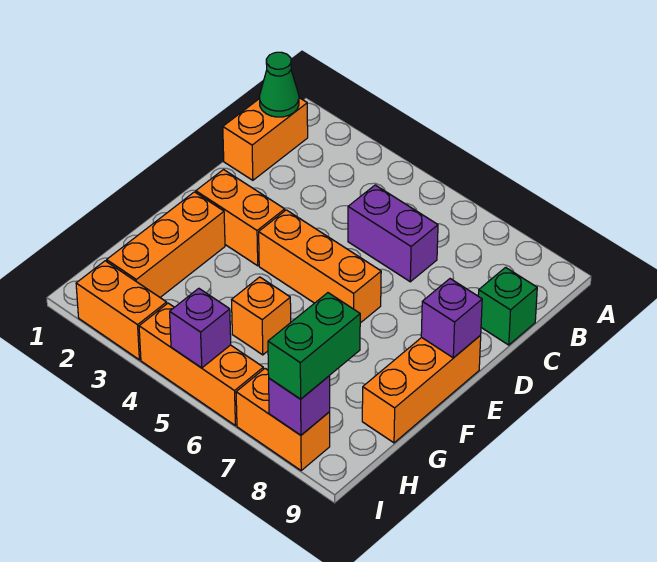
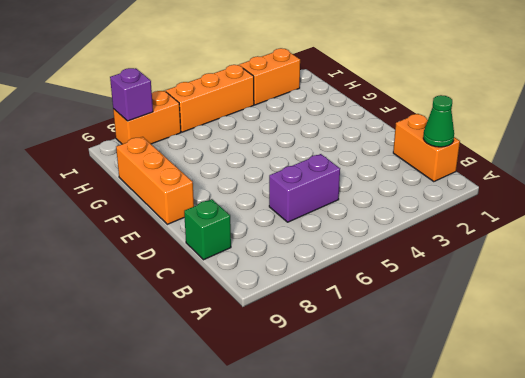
none -> orange 1x2 brick [196,170,285,266]
none -> orange 1x3 brick [259,210,381,323]
none -> orange 1x3 brick [107,192,225,297]

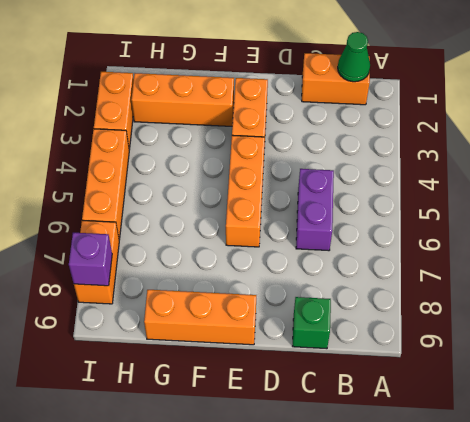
none -> orange 1x1 brick [232,277,291,355]
none -> purple 1x1 brick [421,279,482,358]
none -> purple 1x1 brick [170,288,231,368]

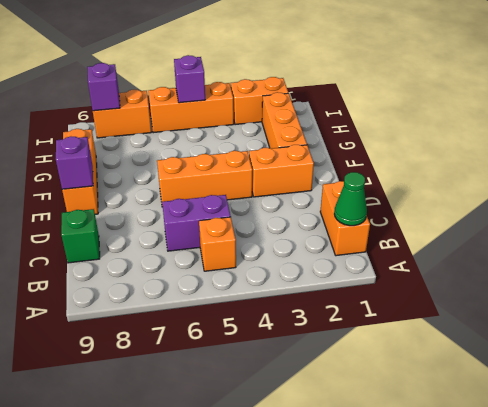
orange 1x1 brick [199,217,236,271] -> orange 1x1 brick moved to [232,277,291,355]
none -> green 1x2 brick [268,293,360,399]

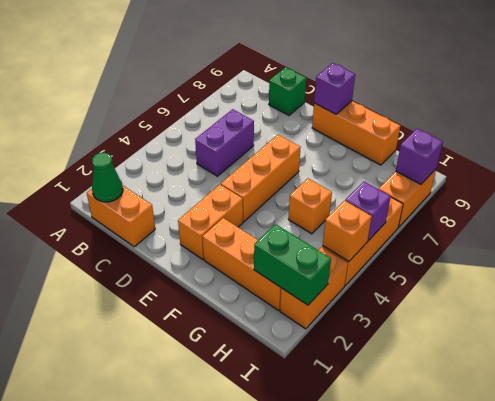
green 1x2 brick [254,224,331,305] -> green 1x2 brick moved to [268,293,360,399]
orange 1x1 brick [323,201,372,261] -> none

